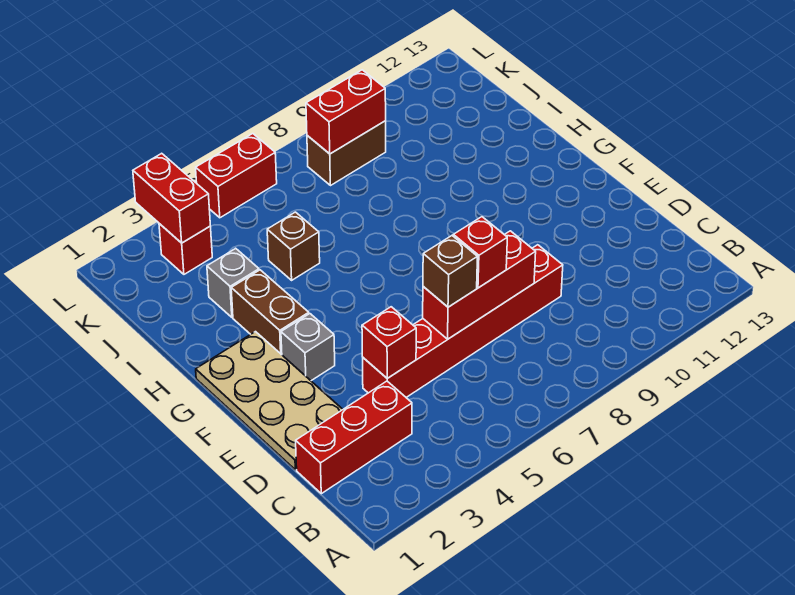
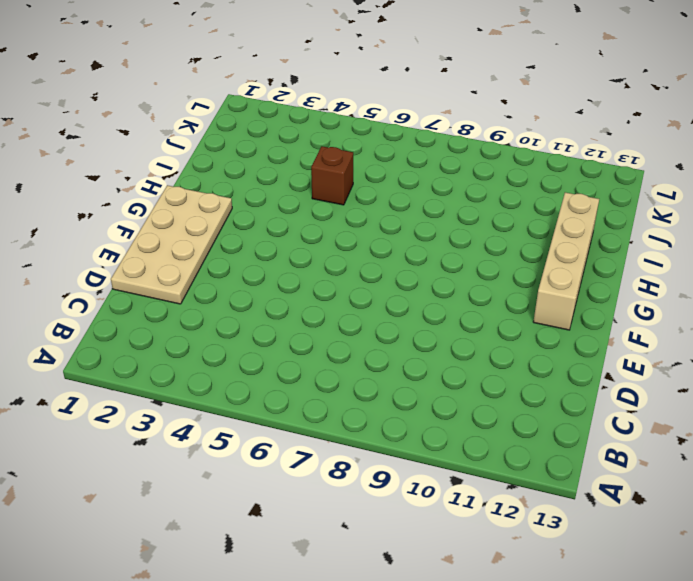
tan 1x4 brick [533,192,599,330] -> none
none -> red 1x3 brick [296,381,412,494]
none -> red 1x6 brick [363,245,563,397]
none -> grey 1x1 brick [281,314,335,381]

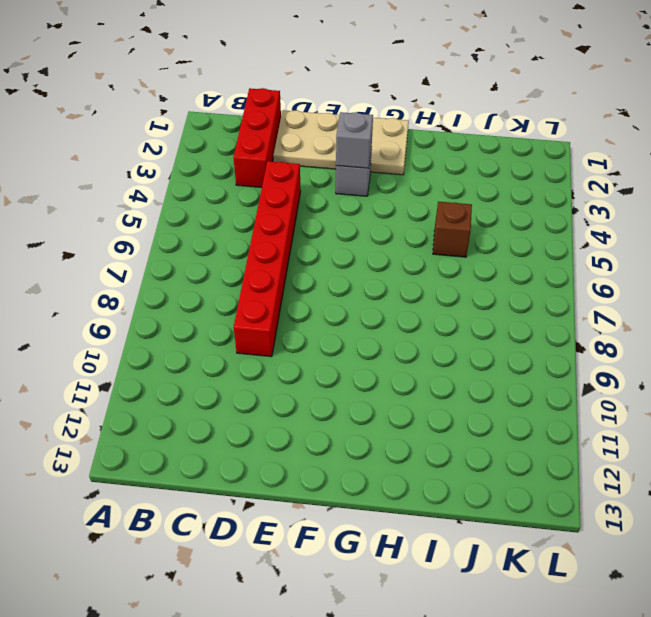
grey 1x1 brick [336,112,373,168] -> grey 1x1 brick moved to [207,248,259,317]
none -> brown 1x2 brick [231,270,309,355]
none -> red 1x1 brick [159,224,212,274]
none -> brown 1x2 brick [307,121,386,186]

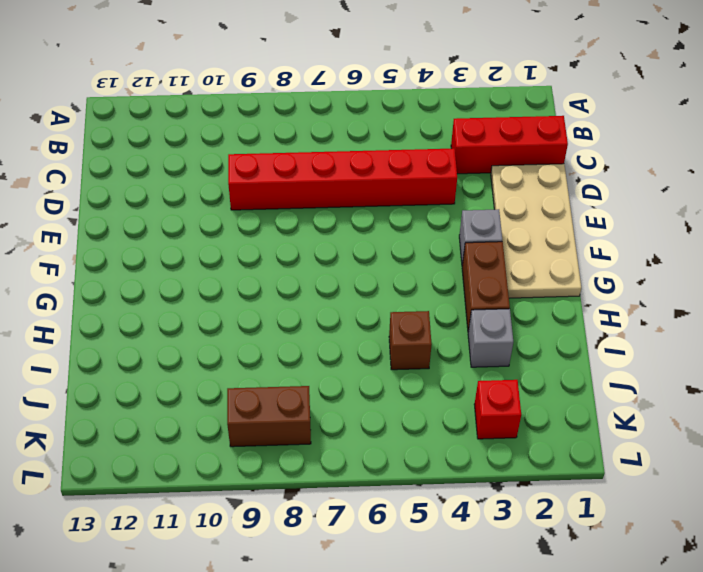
none -> red 1x2 brick [196,134,277,218]
none -> red 1x1 brick [362,307,416,378]
none -> red 1x3 brick [423,231,536,339]

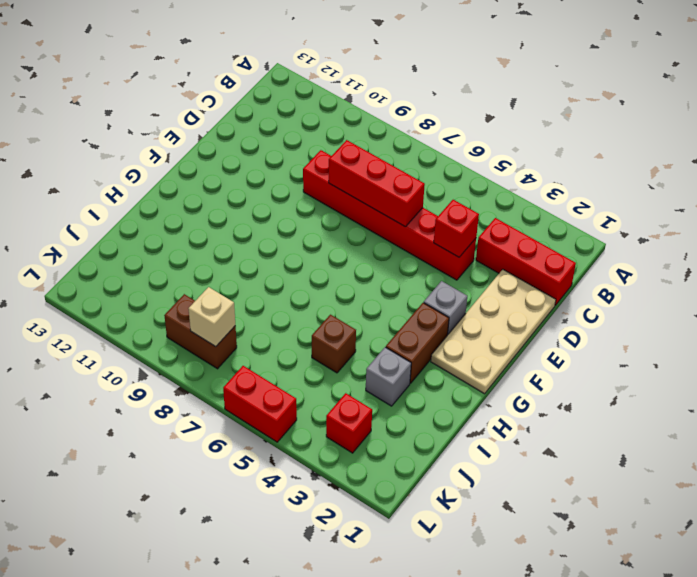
tan 1x1 brick [189,287,235,347] -> red 1x2 brick [306,70,386,154]
none -> red 1x2 brick [133,153,210,243]
none -> brown 1x1 brick [423,236,477,307]
none -> red 1x1 brick [453,217,507,288]

